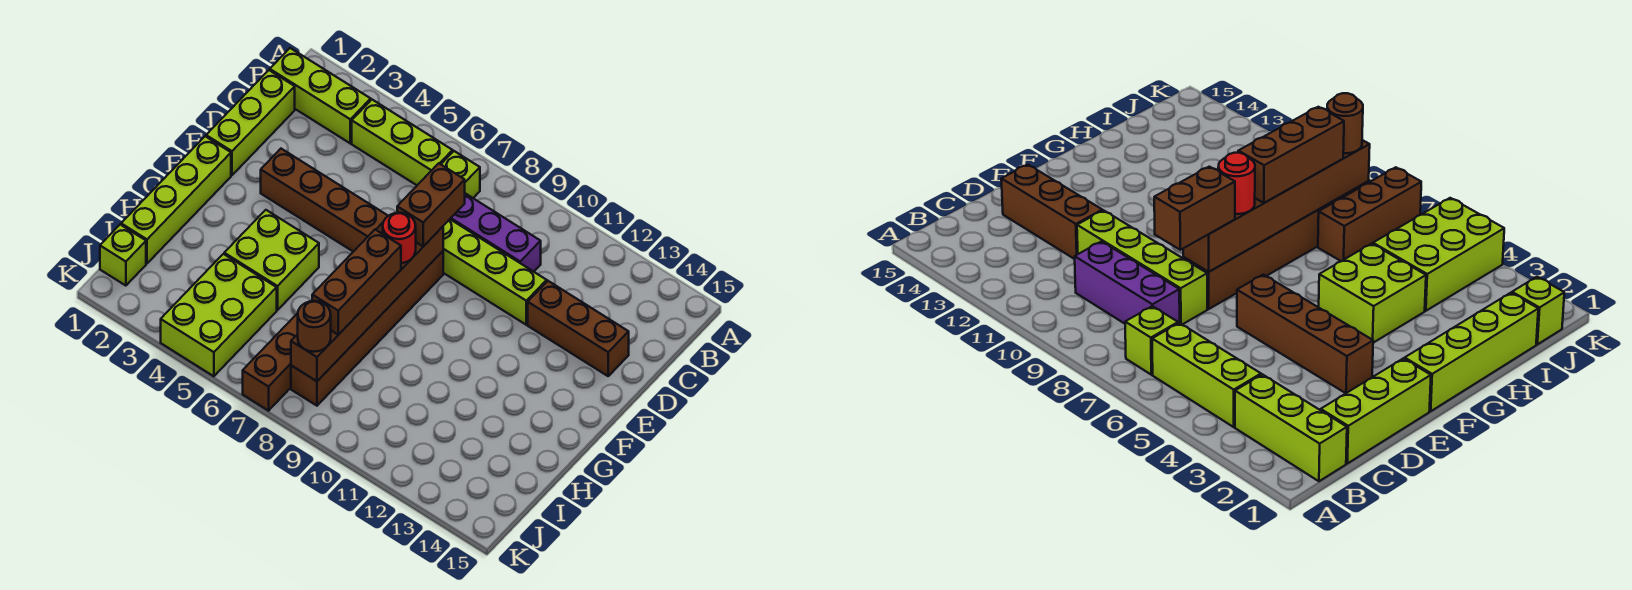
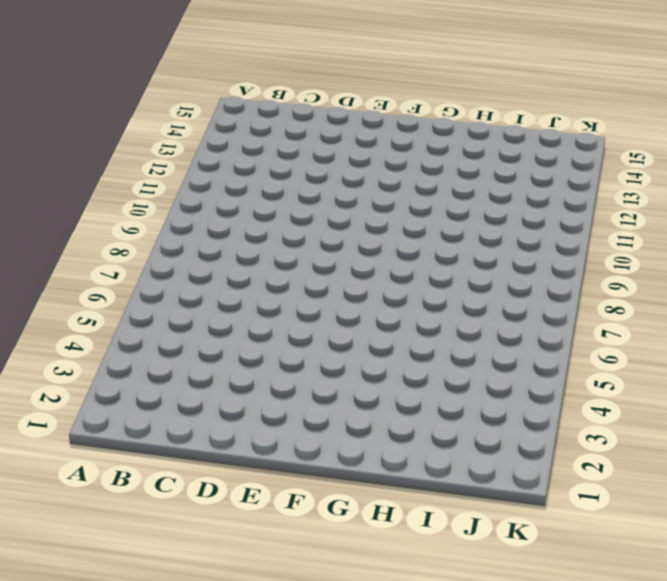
none -> lime 1x3 brick [270,48,371,143]
none -> lime 1x3 brick [352,100,453,185]
none -> lime 1x1 brick [441,151,480,198]

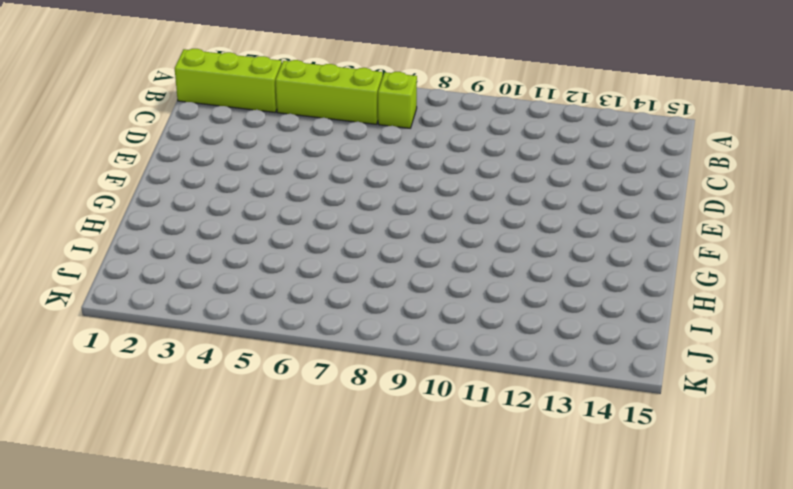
none -> lime 1x3 brick [206,70,295,175]
none -> purple 1x3 brick [450,193,541,272]
none -> lime 1x4 brick [443,219,547,325]

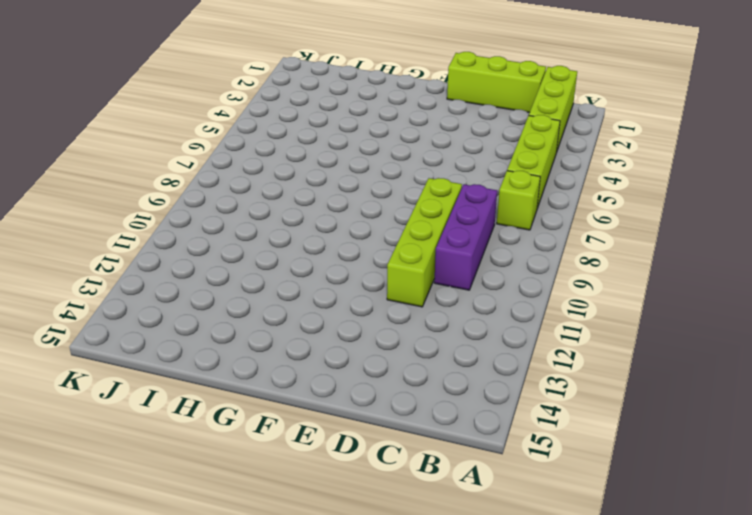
none -> brown 1x3 brick [528,281,629,376]
none -> brown 1x4 brick [261,149,388,252]
none -> brown 1x6 brick [291,251,443,406]

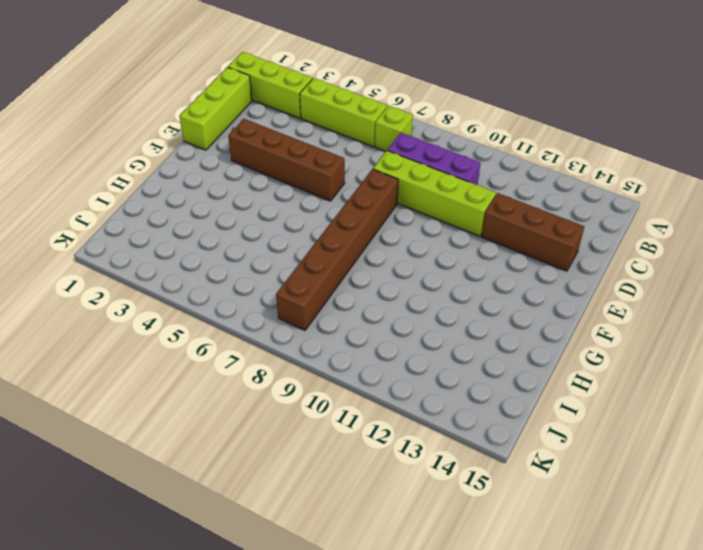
none -> lime 1x4 brick [121,136,231,263]
none -> lime 2x2 brick [224,210,319,310]
none -> lime 2x3 brick [161,254,277,376]

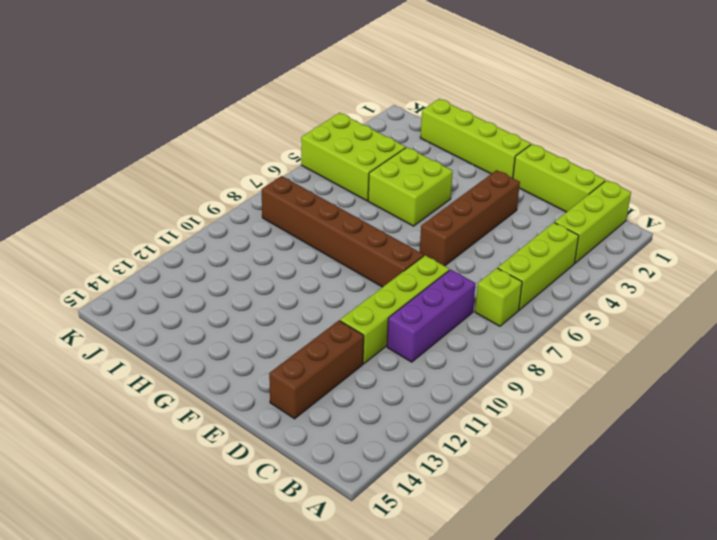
none -> brown 1x3 brick [243,313,298,411]
none -> lime 1x1 brick [100,225,146,286]
none -> brown 1x6 brick [291,227,443,381]

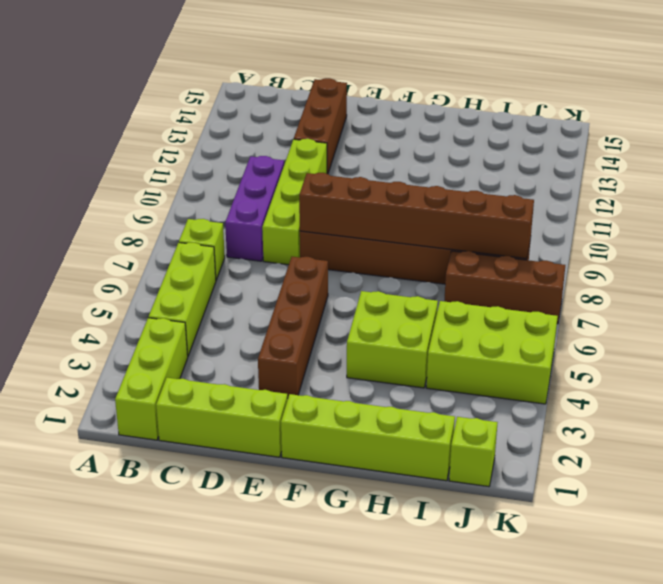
none -> brown 1x2 brick [397,163,465,246]
none -> red 1x1 round brick [383,213,416,263]
none -> brown 1x3 brick [312,230,401,335]

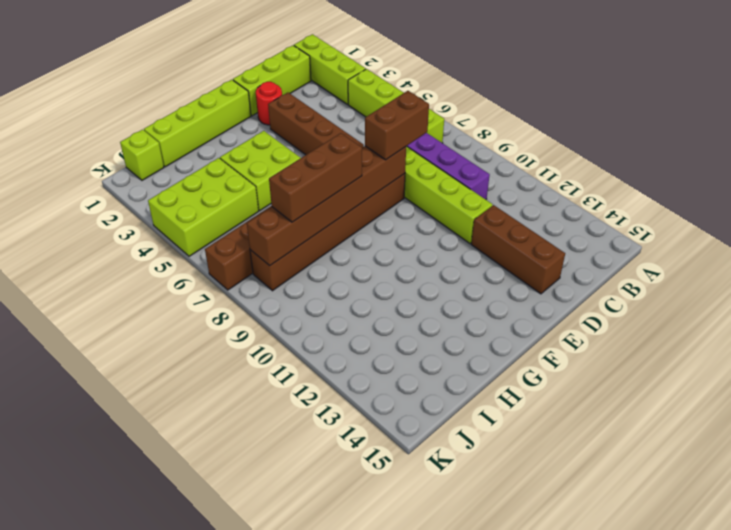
red 1x1 round brick [256,82,282,125] -> red 1x1 round brick moved to [383,213,416,263]
none -> brown 1x1 round brick [298,301,331,352]

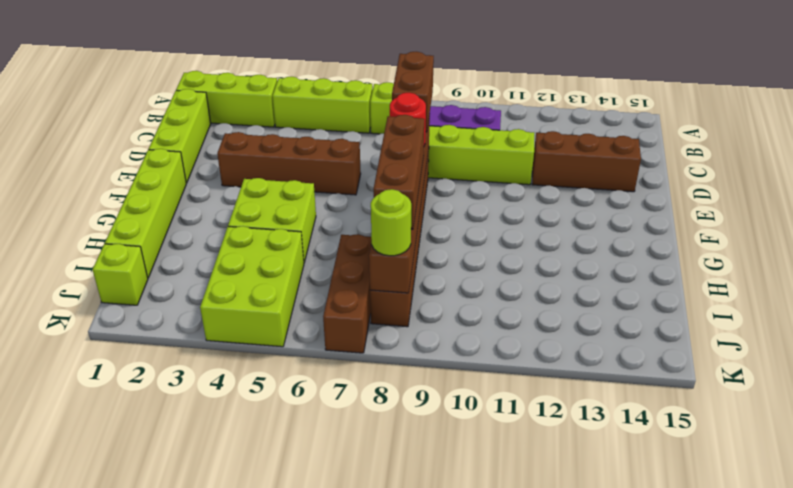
lime 1x1 round brick [371,189,411,256] -> brown 1x1 round brick [298,301,331,352]

